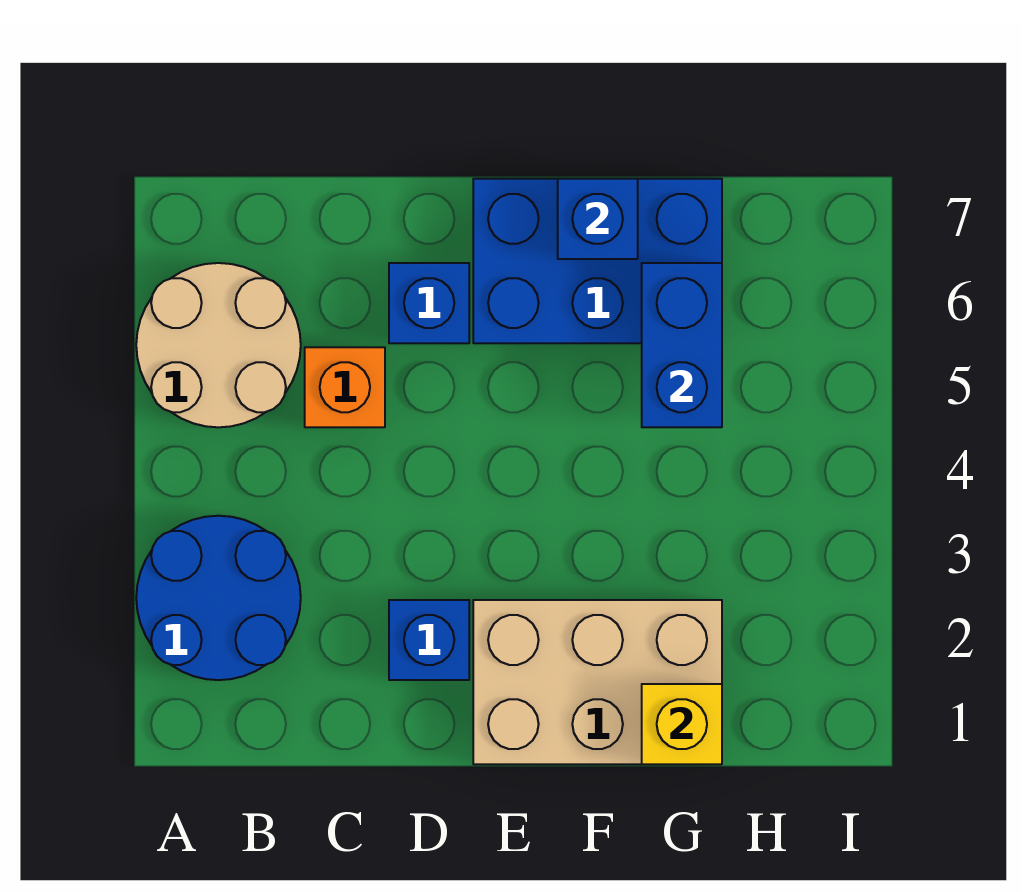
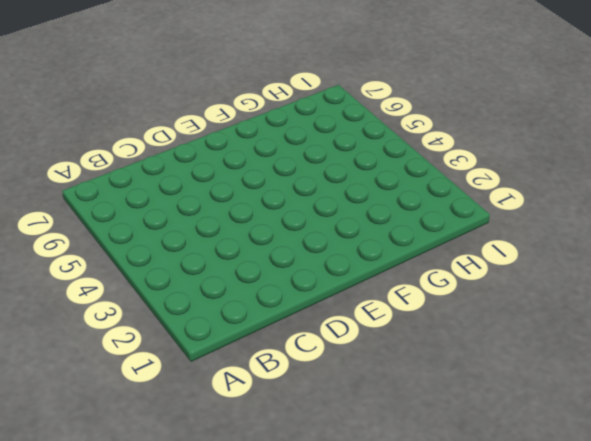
none -> blue 2x2 round brick [136,516,301,680]
none -> tan 2x2 round brick [136,263,301,427]

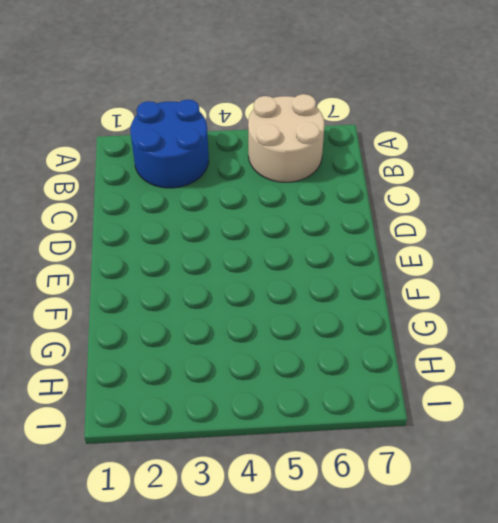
none -> orange 1x1 brick [305,347,385,427]
none -> blue 1x1 brick [389,600,469,680]

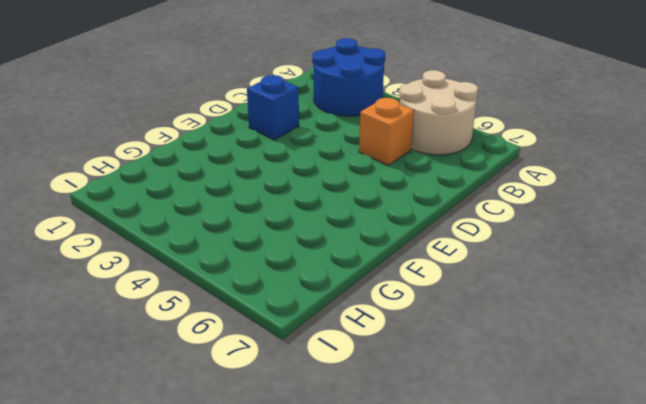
none -> blue 1x1 brick [389,263,469,343]
none -> tan 2x3 brick [473,600,722,764]

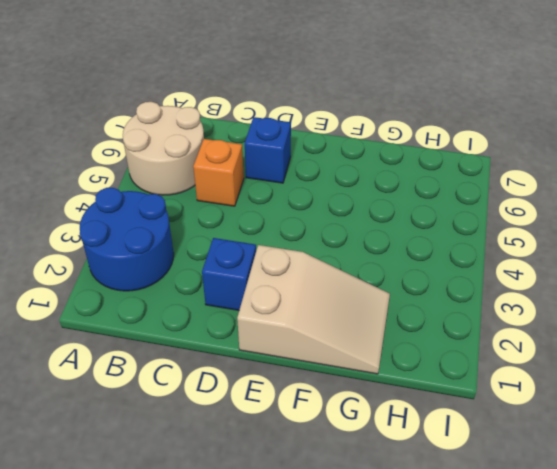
tan 2x3 slope [237,245,390,374] -> tan 2x3 brick [473,600,722,764]
none -> blue 2x3 brick [473,179,722,343]
none -> blue 1x1 brick [558,179,638,259]

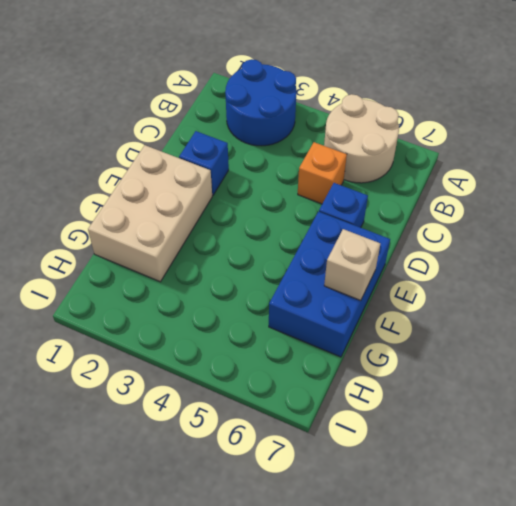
tan 1x1 brick [324,229,380,301] -> blue 1x1 brick [558,179,638,259]
none -> yellow 1x1 brick [642,684,722,764]
none -> blue 1x2 brick [642,263,722,427]

